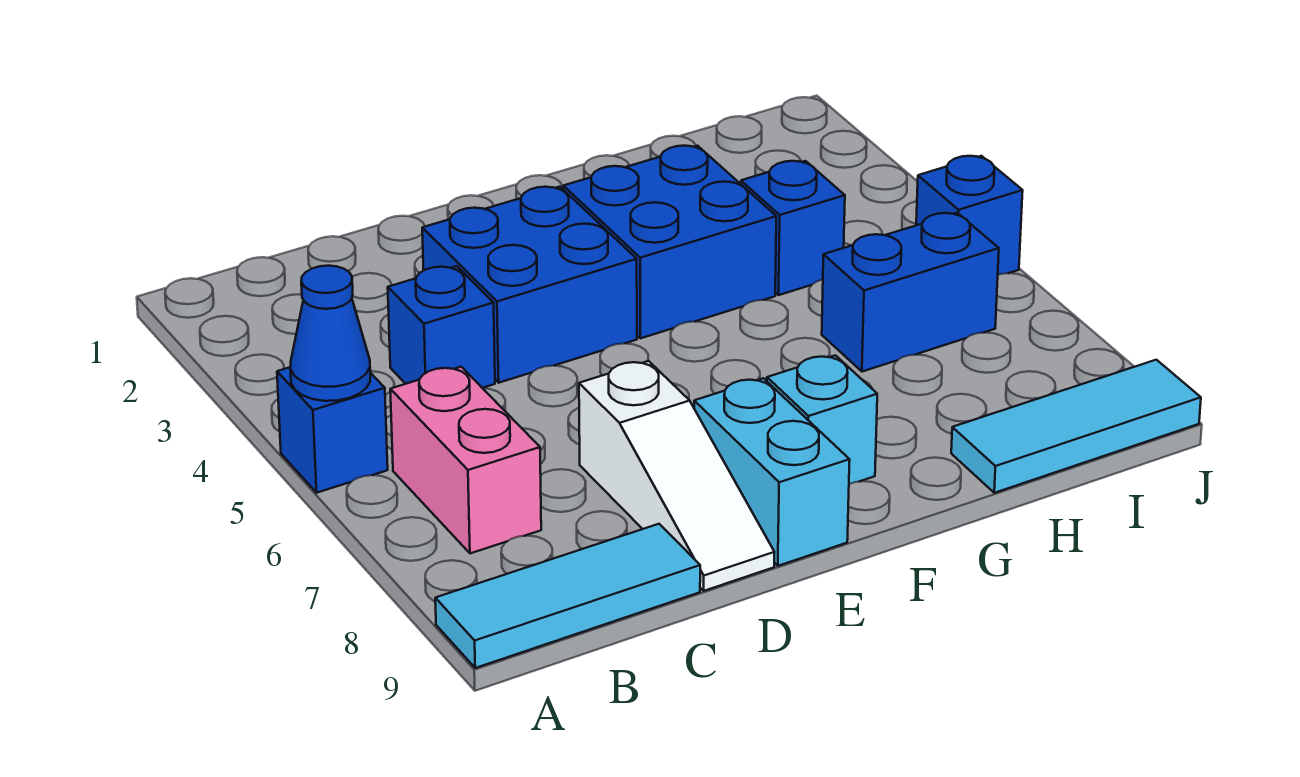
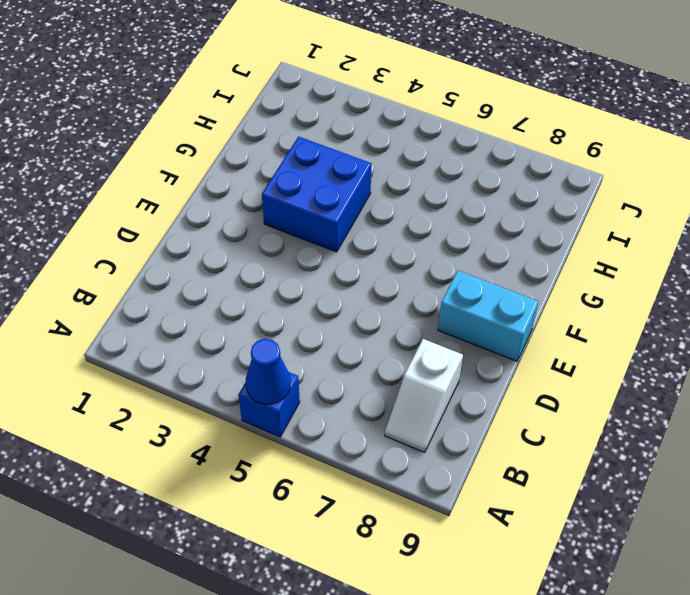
white 1x2 slope [385,339,463,452] -> none
none -> cyan 1x3 tile [435,524,700,668]
none -> pink 1x2 brick [390,367,541,553]
none -> blue 1x1 brick [388,266,495,388]

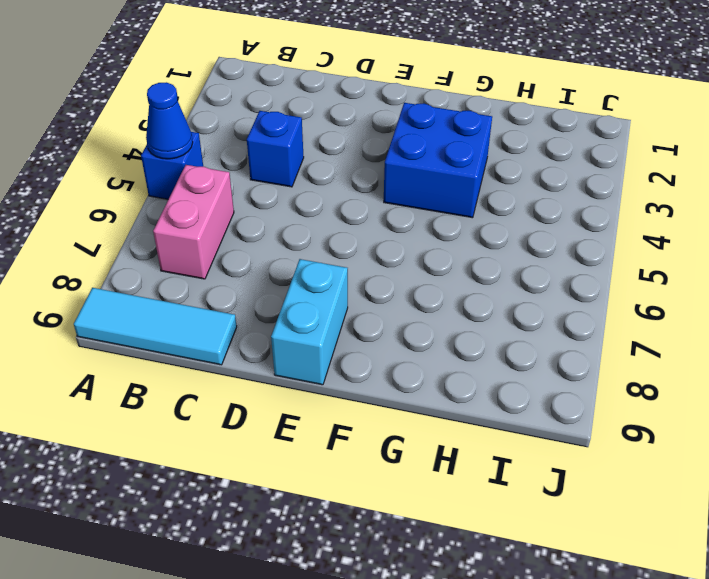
none -> blue 2x2 brick [422,187,637,383]
none -> white 1x3 slope [579,361,774,591]
none -> cyan 1x1 brick [767,355,877,484]

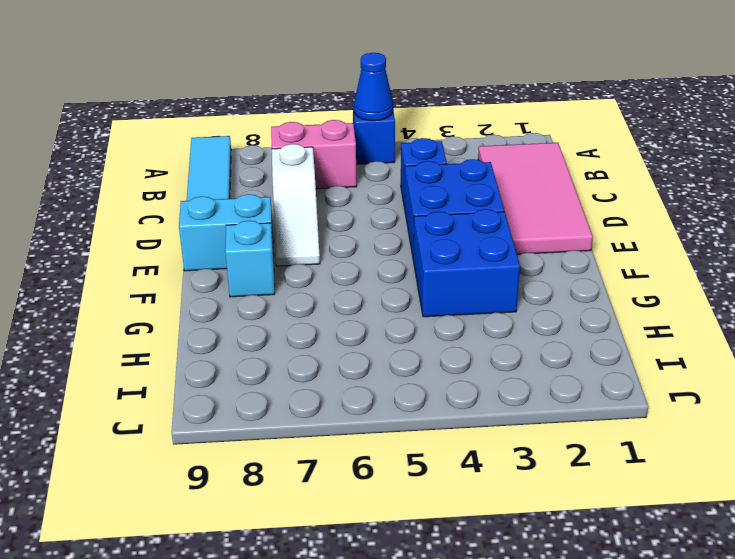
pink 2x4 tile [478,143,593,254] -> none
white 1x3 slope [272,144,320,266] -> white 1x3 slope turned to [579,361,774,591]
none -> blue 1x1 brick [741,161,845,295]
none -> blue 1x2 brick [822,213,999,372]
none -> cyan 1x3 tile [951,360,1201,493]

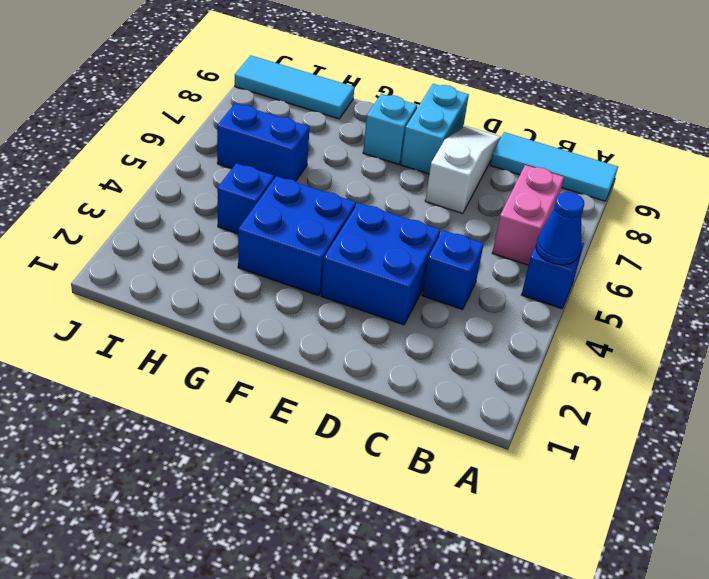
none -> blue 1x1 brick [916,156,1023,275]

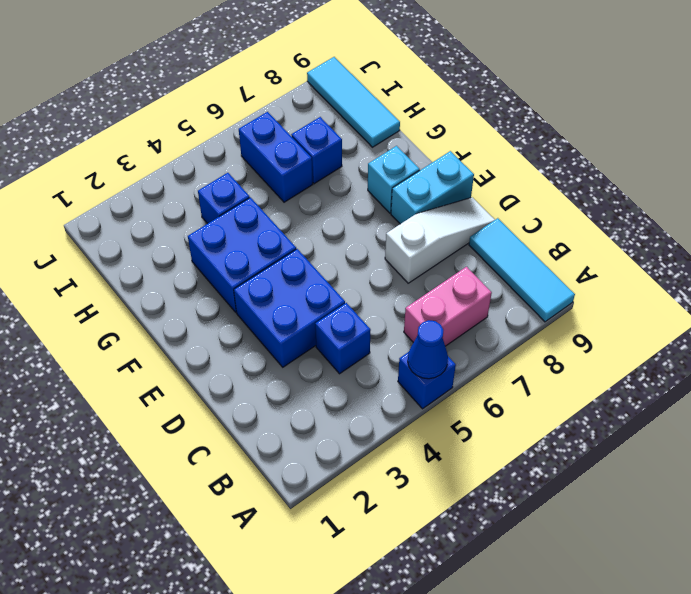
blue 1x1 brick [291,117,342,184] -> blue 1x1 brick moved to [916,156,1023,275]

